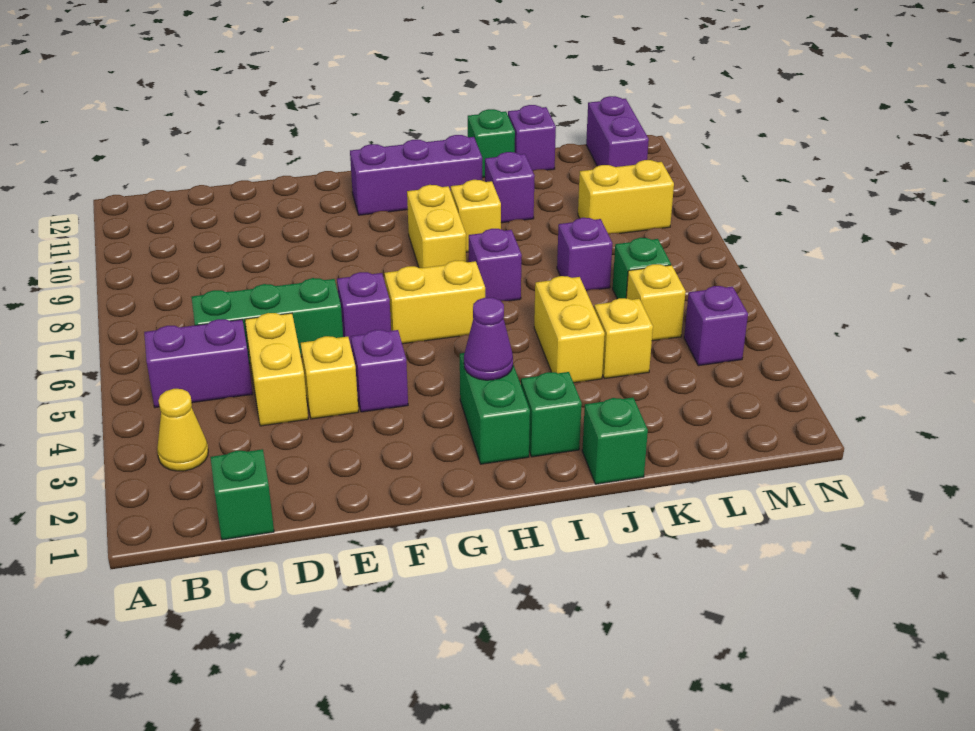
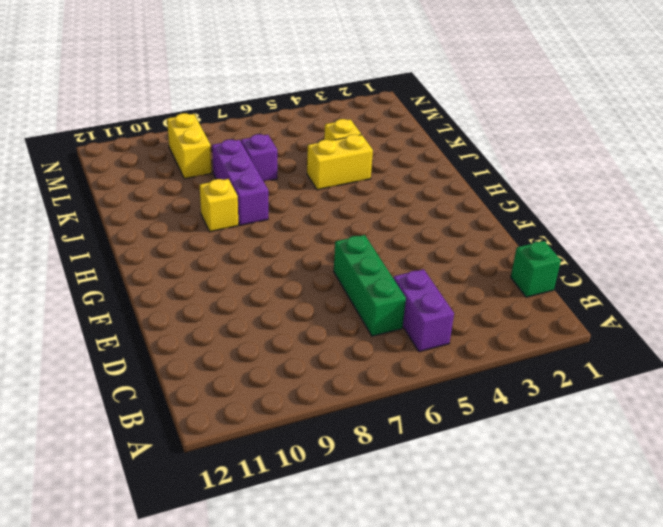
purple 1x3 brick [212,140,268,225] -> purple 1x3 brick moved to [350,135,482,215]
none -> yellow 1x1 cone [157,389,208,471]
none -> yellow 1x2 brick [245,313,308,426]
none -> yellow 1x1 brick [301,336,358,419]

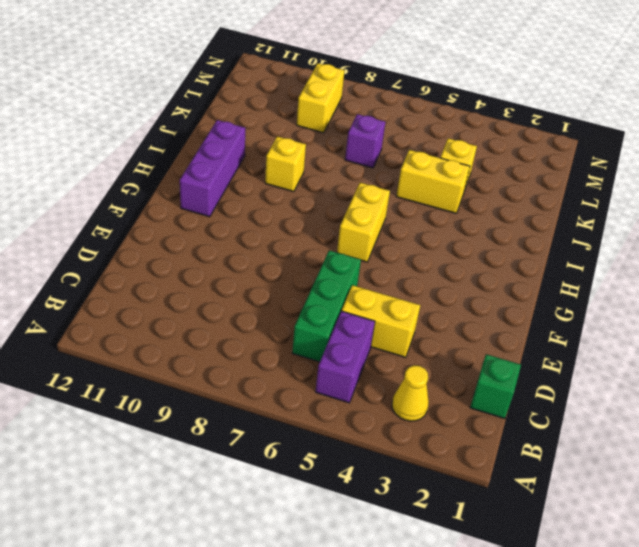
none -> yellow 1x1 brick [301,336,358,419]
none -> purple 1x1 brick [351,330,408,412]
none -> purple 1x1 brick [337,272,391,349]

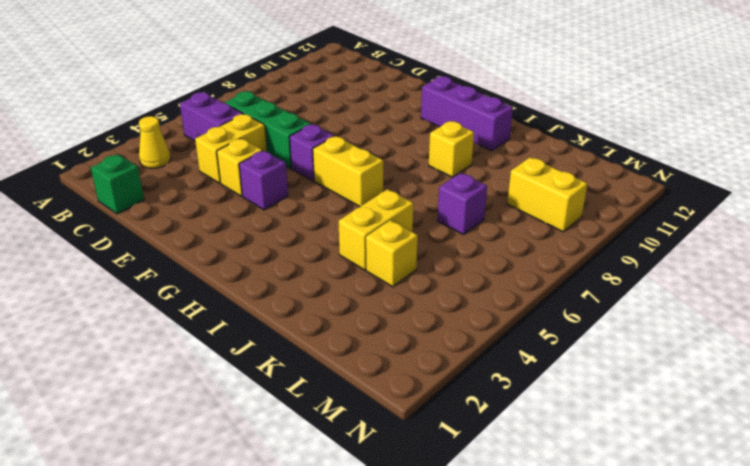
none -> green 1x2 brick [460,353,530,464]
none -> yellow 1x2 brick [407,185,466,268]
none -> green 1x1 brick [521,372,582,457]

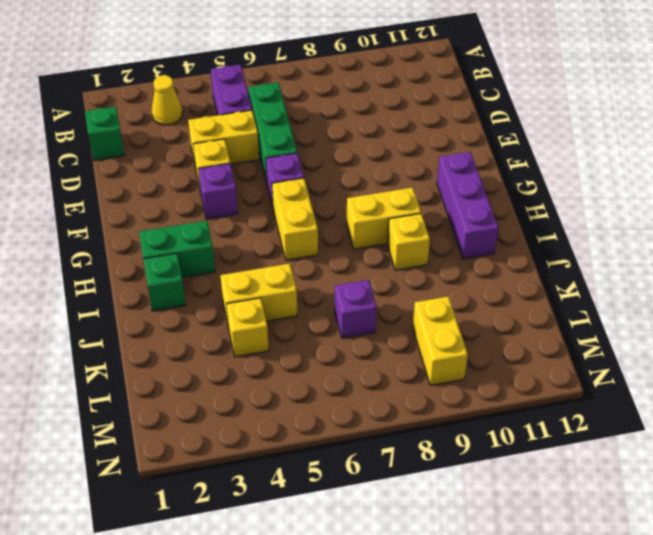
none -> purple 1x1 brick [469,229,522,301]
none -> green 1x1 brick [582,398,648,484]
none -> purple 1x1 brick [485,152,535,223]

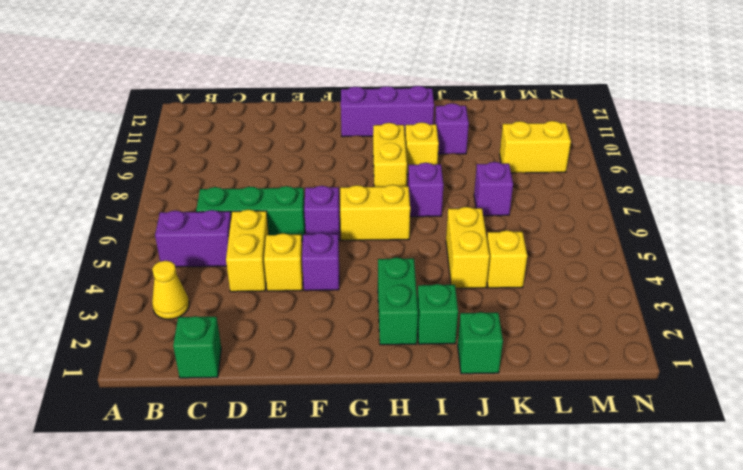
none -> green 1x1 brick [468,109,515,178]
none -> purple 1x1 brick [508,105,556,171]
none -> yellow 1x1 brick [626,264,686,341]

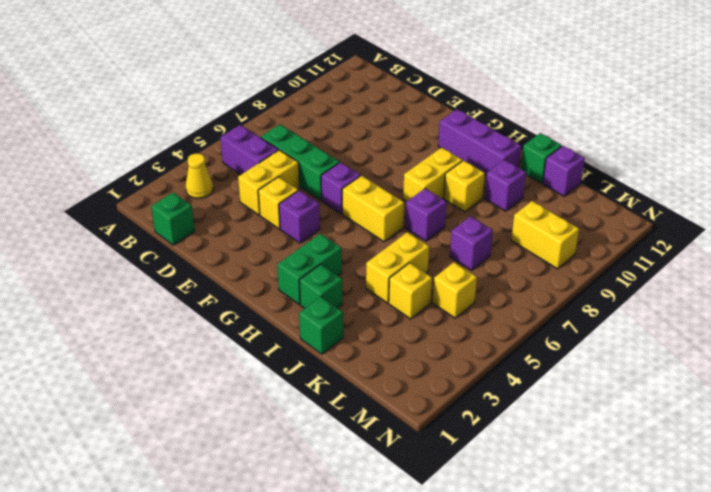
none -> green 1x1 brick [613,238,671,299]
none -> purple 1x1 brick [684,286,748,366]
none -> purple 1x2 brick [586,96,649,167]

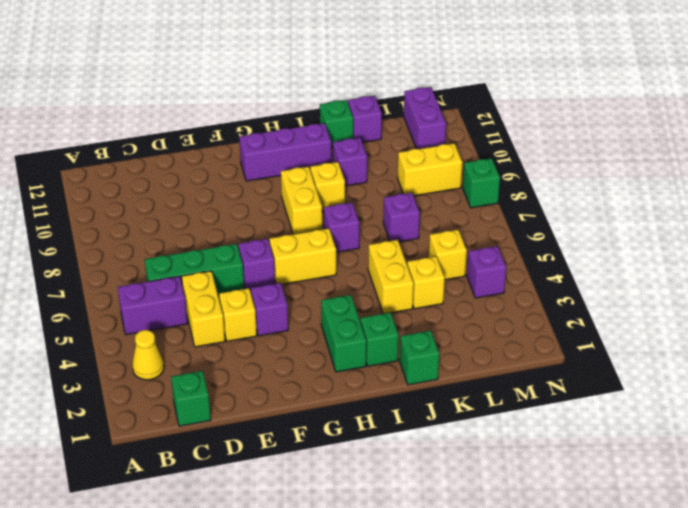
green 1x1 brick [463,158,500,208] -> green 1x1 brick moved to [613,238,671,299]
none -> purple 1x1 cone [464,298,513,380]

